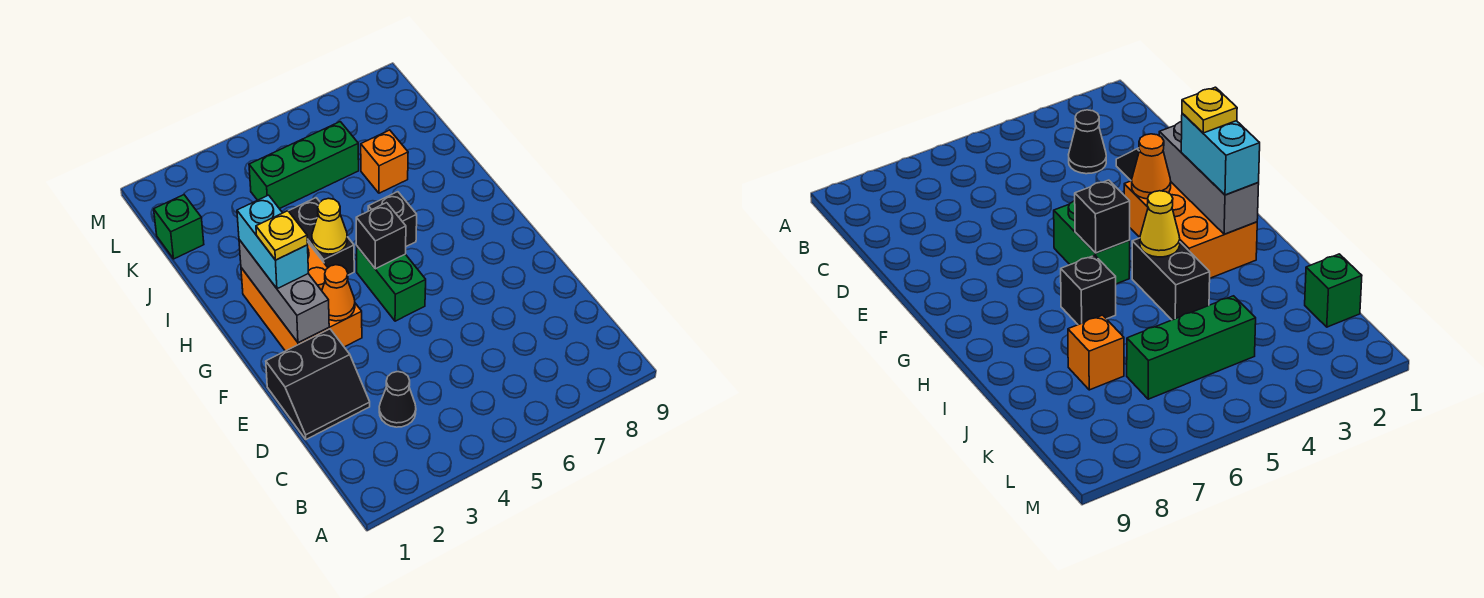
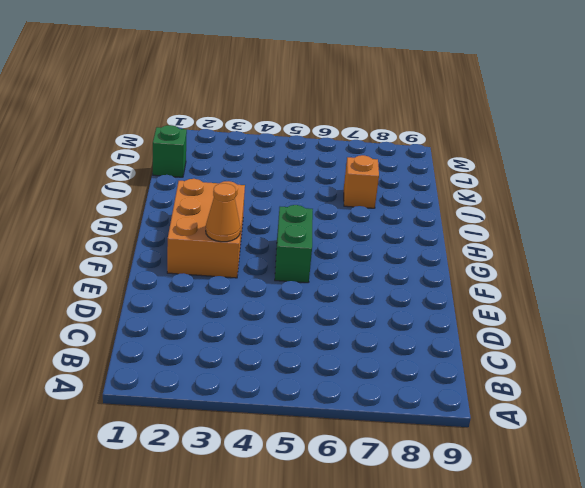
none -> black 1x1 cone [379,372,416,427]
none -> black 2x2 slope [266,329,370,439]
none -> black 1x2 brick [289,198,354,275]

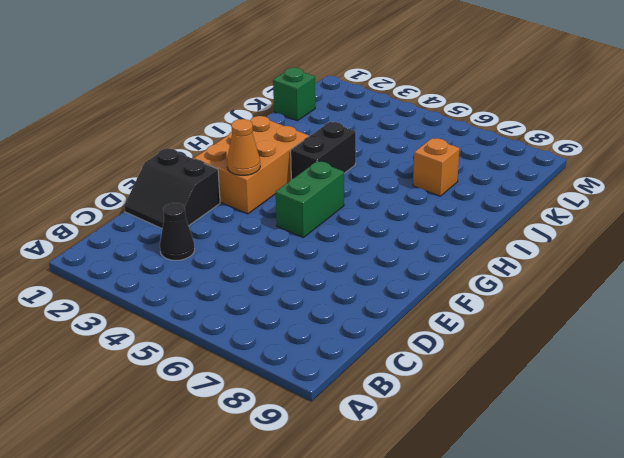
none -> black 1x1 brick [368,192,417,246]
none -> green 1x3 brick [249,122,359,209]
none -> grey 1x3 brick [239,240,329,343]

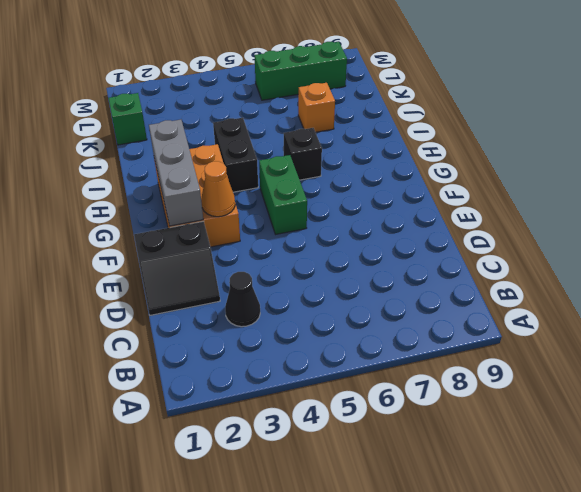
green 1x3 brick [255,42,347,100] -> green 1x3 brick moved to [249,122,359,209]
none -> black 1x1 brick [356,203,406,269]
none -> yellow 1x1 cone [312,198,347,254]
none -> cyan 1x2 brick [237,195,308,289]

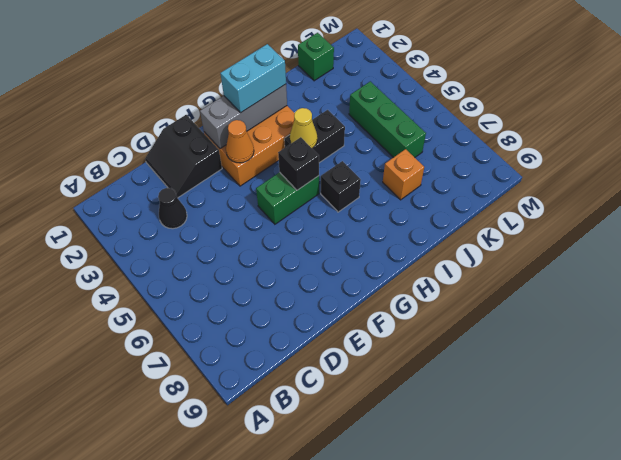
none -> yellow 1x1 plate [256,211,308,260]

